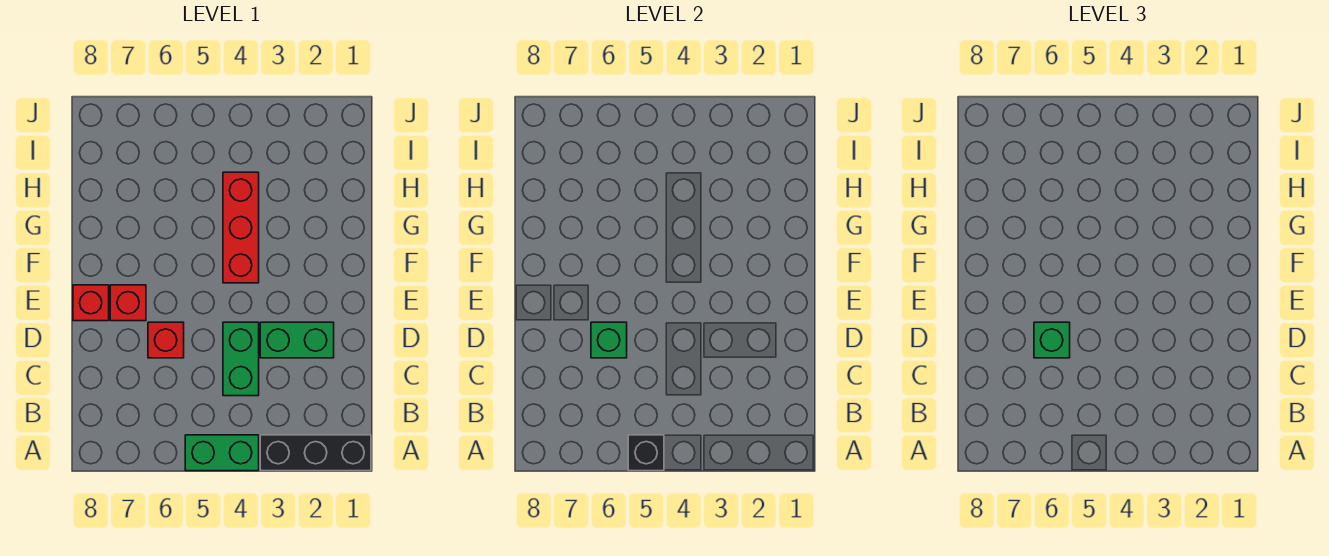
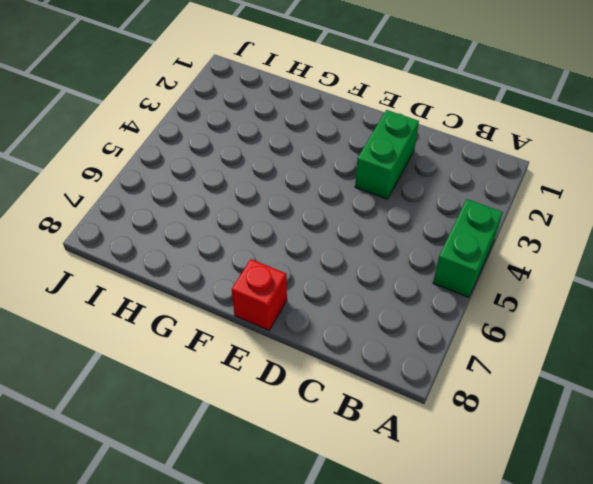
none -> black 1x3 brick [260,435,371,471]
none -> green 1x2 brick [223,322,259,396]

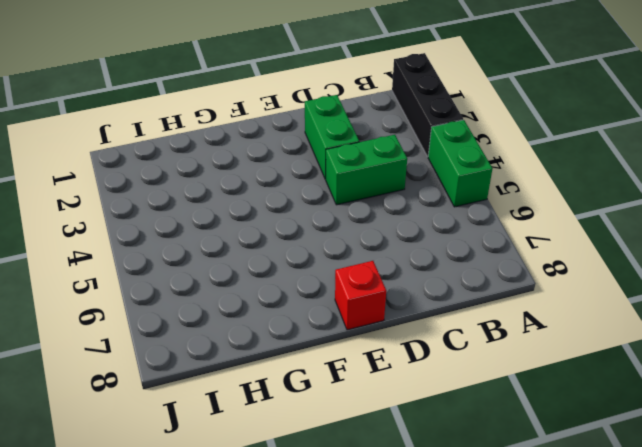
none -> red 1x1 brick [148,322,184,358]
none -> red 1x1 brick [110,285,146,321]

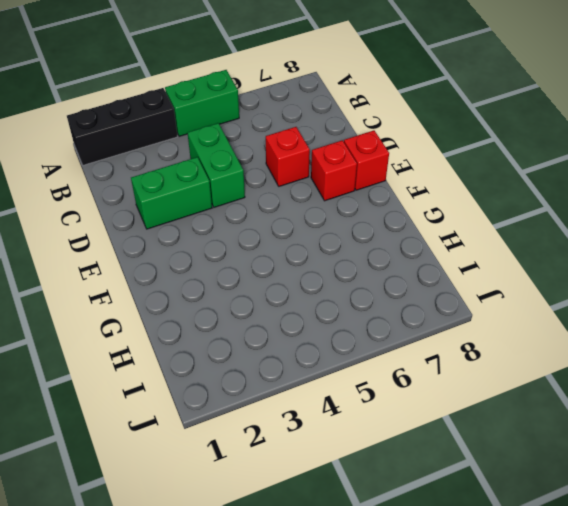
none -> red 1x3 brick [223,172,259,283]
none -> black 1x1 brick [628,435,664,471]

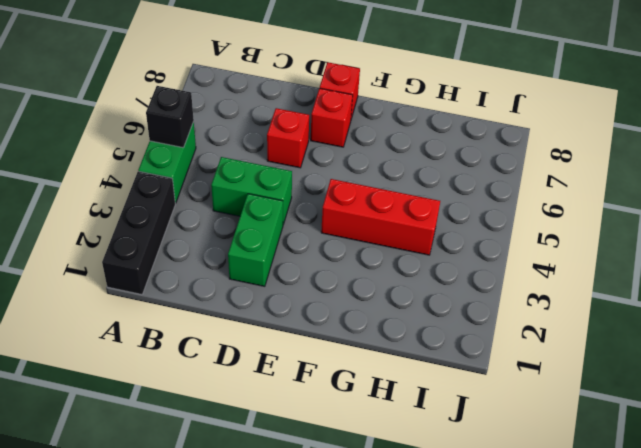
none -> green 1x1 brick [591,322,627,358]
none -> green 1x1 brick [1034,322,1070,358]

